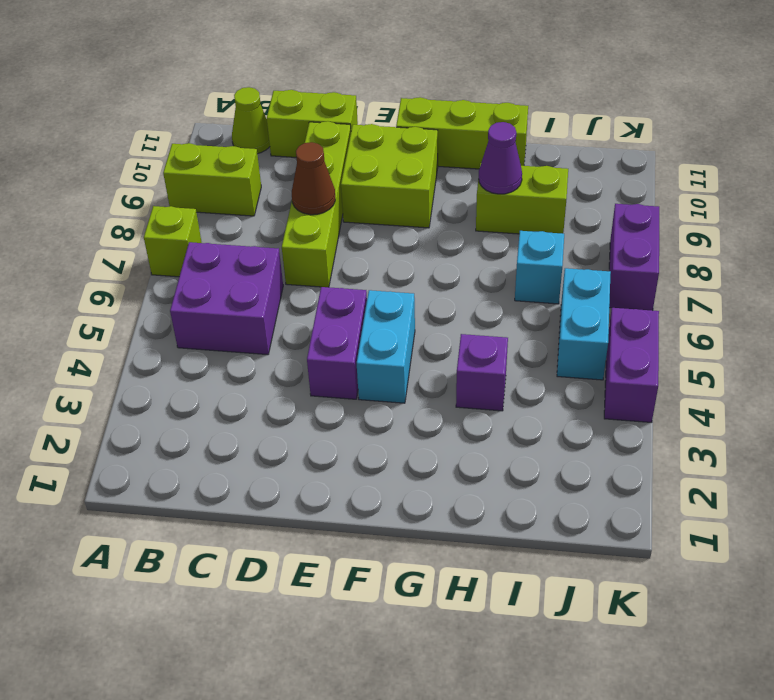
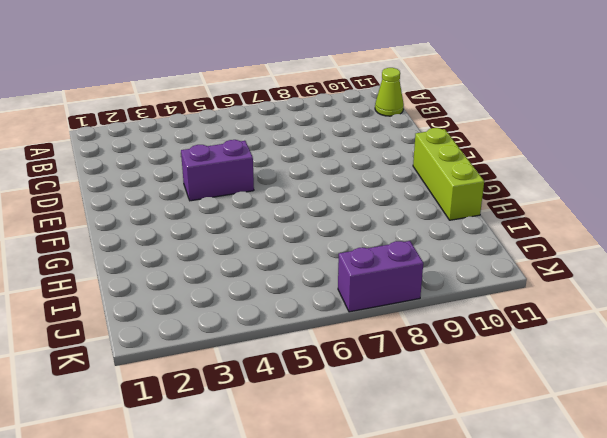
none -> lime 1x1 brick [144,206,202,277]
none -> lime 1x2 brick [163,143,261,216]
none -> purple 2x2 brick [170,242,283,355]

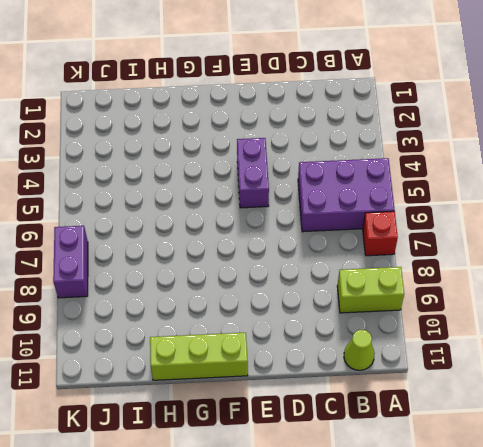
purple 2x3 brick [298,158,395,232] -> purple 2x2 brick [170,242,283,355]
red 1x1 brick [363,211,398,256] -> lime 1x1 brick [144,206,202,277]
none -> lime 1x2 brick [267,90,358,157]
none -> lime 1x4 brick [282,121,351,287]
none -> lime 2x2 brick [341,124,438,228]

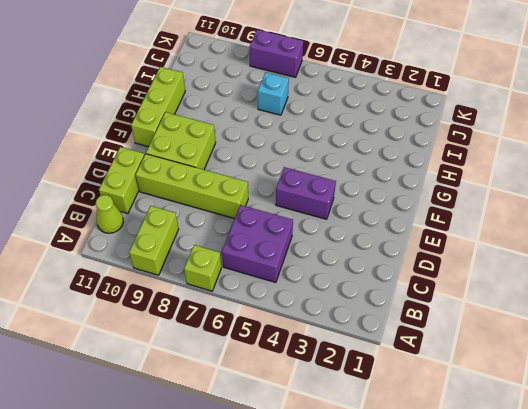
none -> cyan 1x2 brick [357,290,415,403]
none -> purple 1x1 brick [456,334,508,411]
none -> lime 1x2 brick [476,163,568,234]

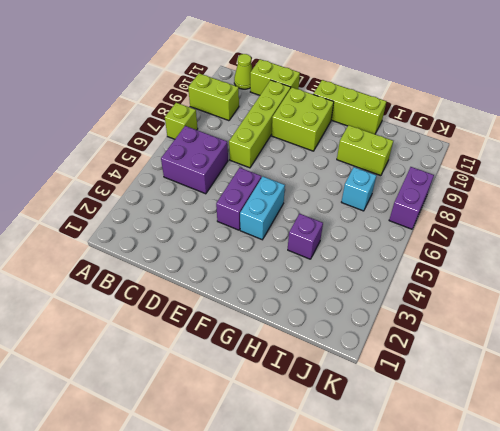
none -> cyan 1x2 brick [557,268,611,380]
none -> purple 1x2 brick [604,308,659,422]
none -> brown 1x1 cone [292,142,335,215]

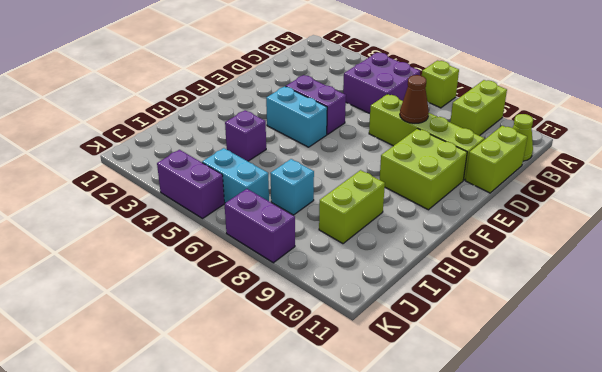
none -> lime 1x3 brick [396,97,528,169]
none -> purple 1x1 cone [479,122,522,194]

